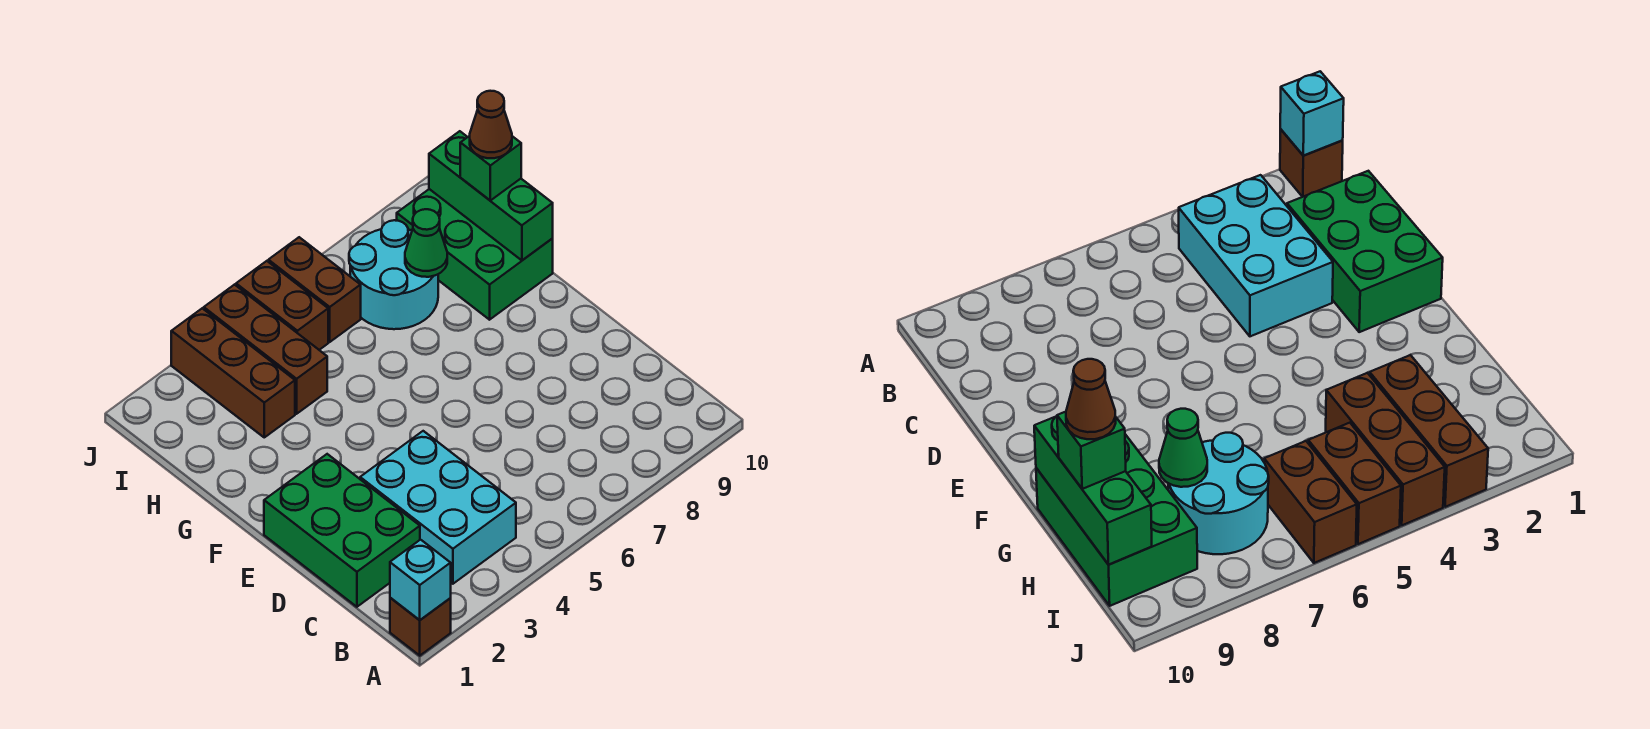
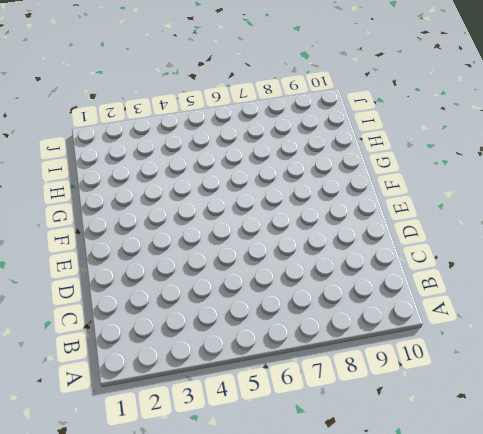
none -> brown 1x1 brick [390,598,451,656]
none -> cyan 2x3 brick [360,431,516,584]
none -> green 2x3 brick [264,454,420,607]

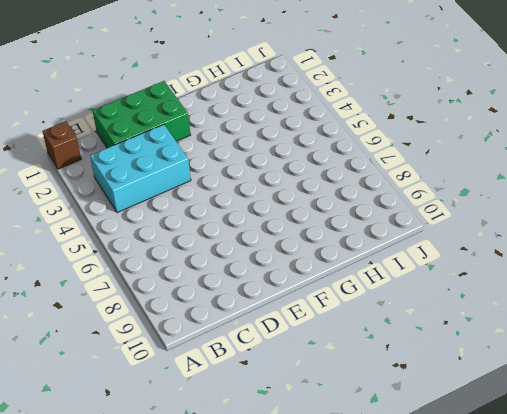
none -> green 2x3 brick [397,189,553,320]
none -> brown 1x3 brick [171,308,295,437]
none -> brown 1x3 brick [204,285,327,414]

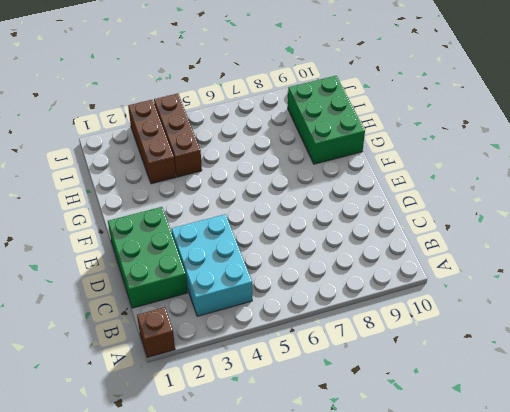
none -> cyan 2x2 round brick [349,220,438,329]
none -> brown 1x2 brick [236,261,328,350]
none -> brown 1x2 brick [268,237,361,342]

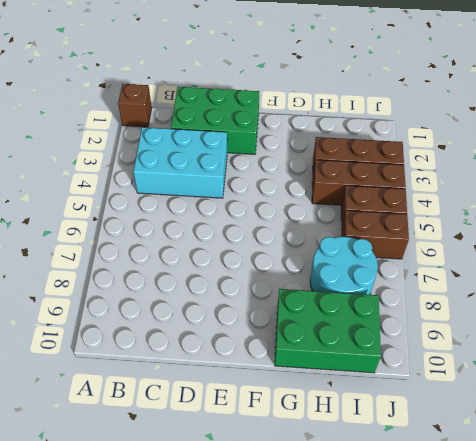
none -> cyan 1x1 brick [390,540,451,620]
none -> green 1x3 brick [429,131,553,260]
none -> green 1x1 cone [405,209,447,277]

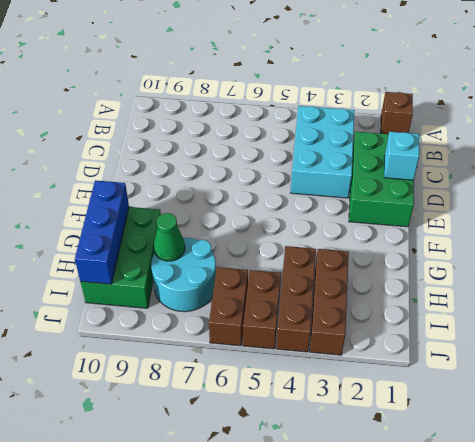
cyan 1x1 brick [384,132,419,180] -> cyan 1x1 brick moved to [390,540,451,620]
blue 1x3 brick [75,180,129,284] -> green 1x3 brick [429,131,553,260]
none -> green 1x1 brick [460,136,521,200]
none -> brown 1x1 cone [470,91,512,158]

